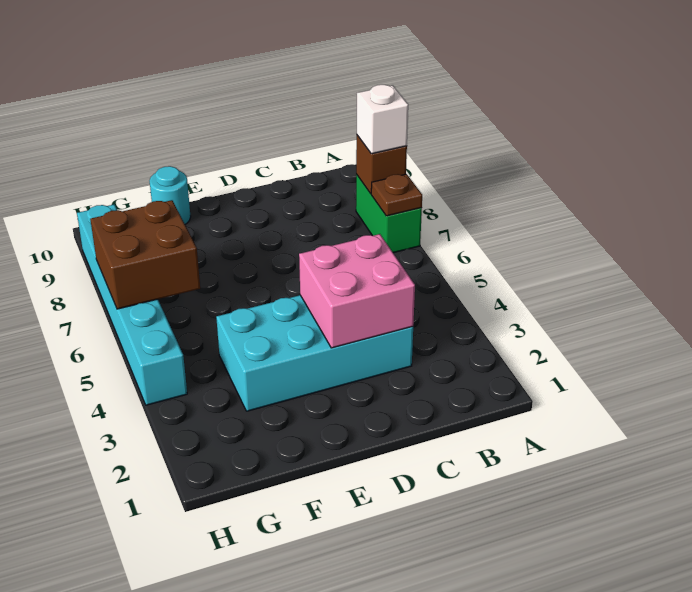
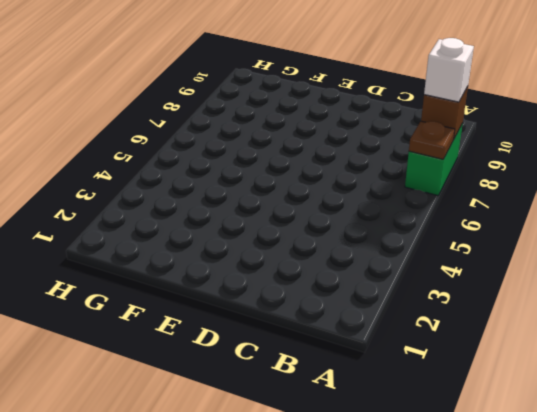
none -> cyan 2x4 brick [216,295,413,411]
none -> cyan 1x1 round brick [149,166,191,224]

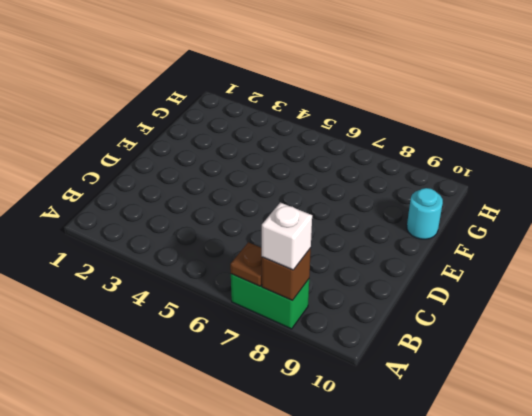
none -> cyan 2x4 brick [216,295,413,411]
none -> cyan 1x6 brick [77,204,187,405]

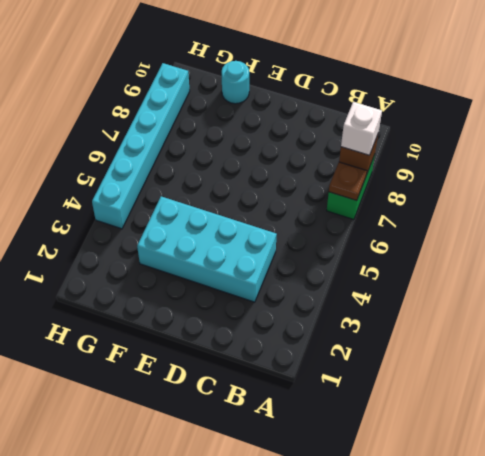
none -> pink 2x2 brick [299,234,415,348]
none -> brown 2x2 brick [90,200,200,309]

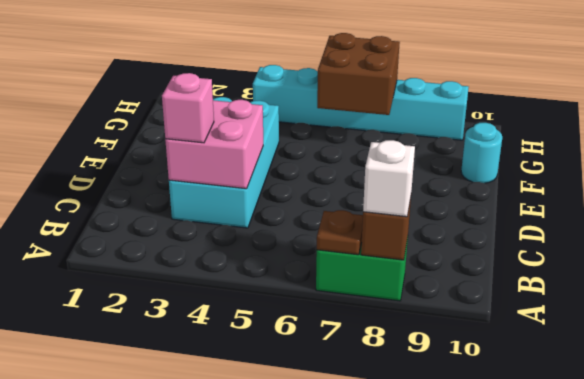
pink 1x1 brick [162,73,214,143] -> none

